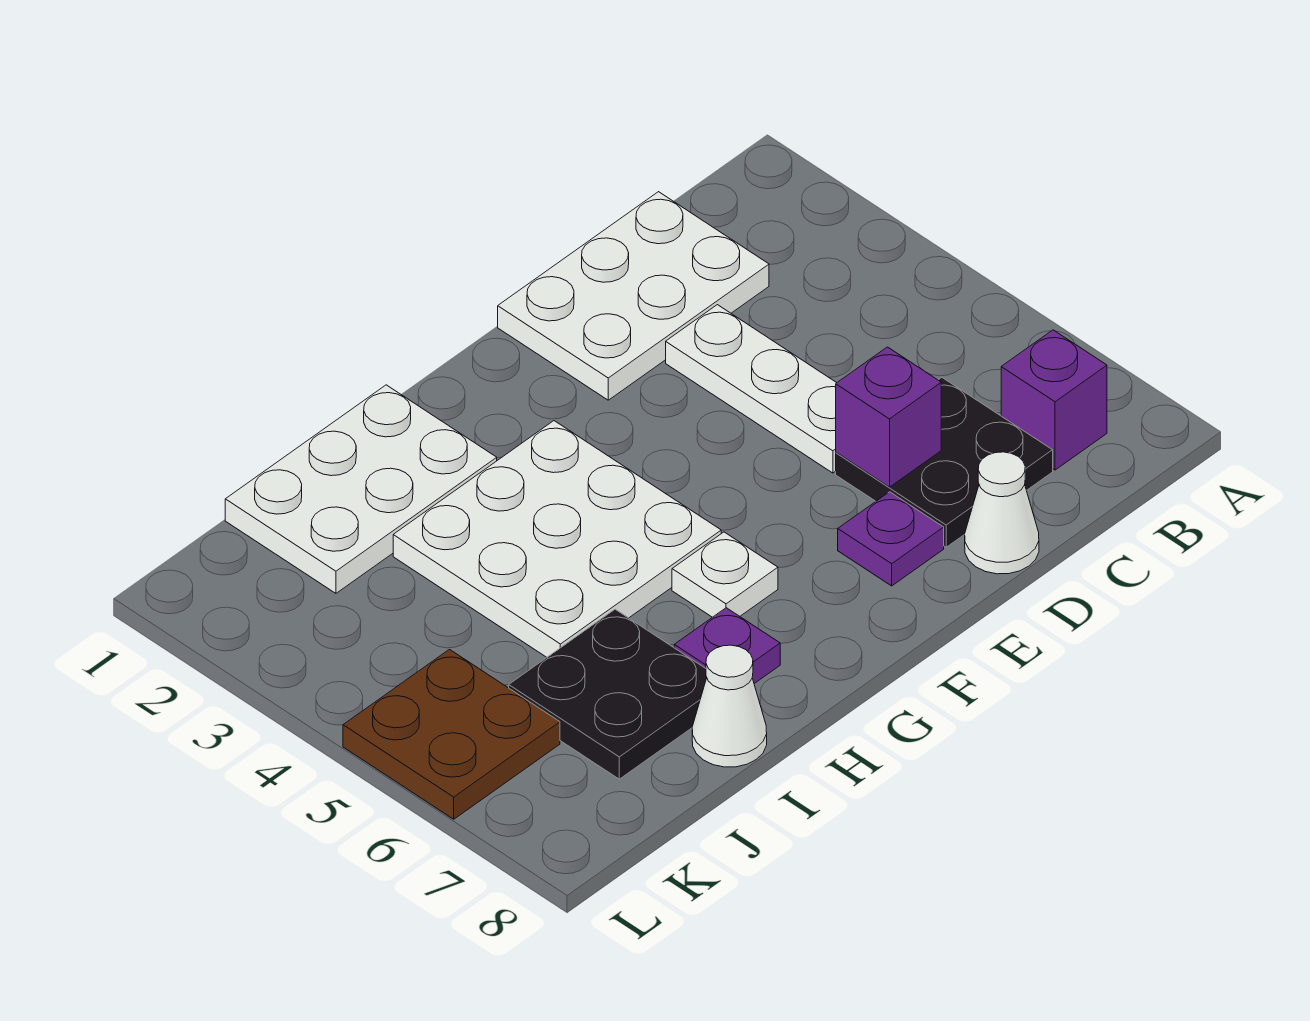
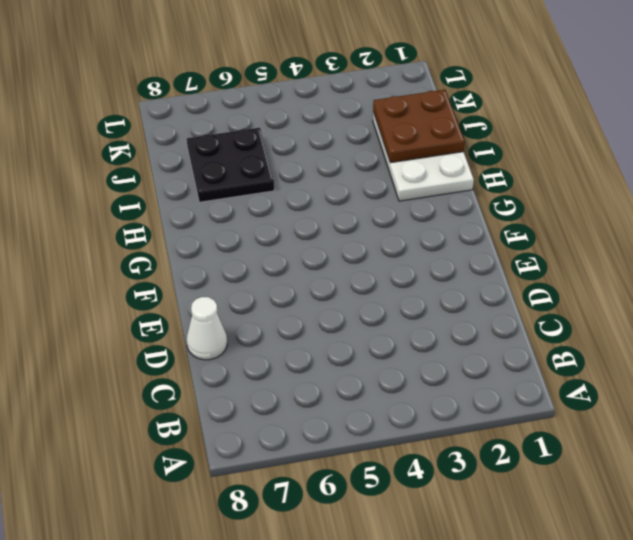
brown 2x2 plate [373,90,465,163] -> brown 2x2 plate moved to [343,649,560,819]
none -> purple 1x1 brick [1001,330,1107,470]
none -> white 2x3 plate [498,192,769,400]
none -> black 2x2 plate [836,378,1053,547]

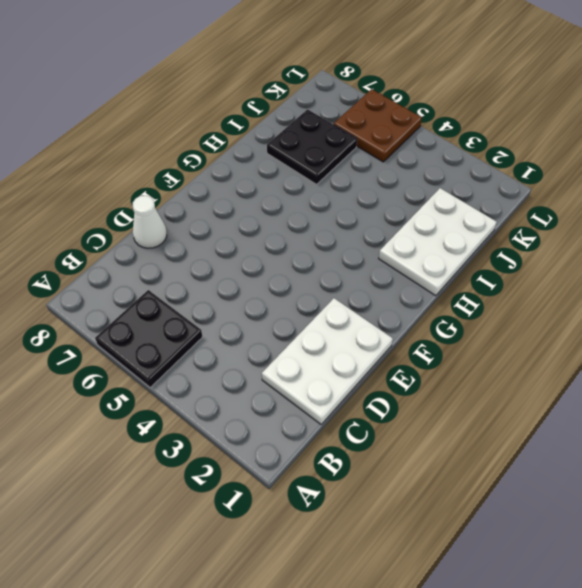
black 2x2 plate [95,290,202,388] -> black 2x2 plate moved to [836,378,1053,547]
none -> purple 1x1 brick [1001,330,1107,470]
none -> white 1x3 plate [666,305,836,473]
none -> purple 1x1 plate [838,492,944,586]

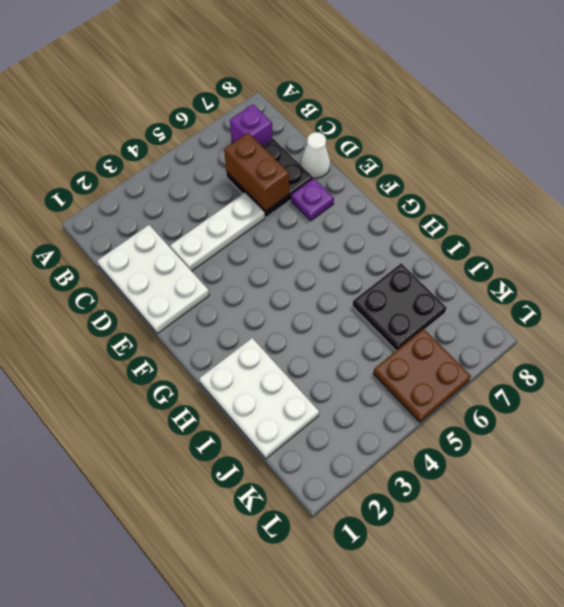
brown 1x2 brick [224,133,289,211] -> purple 1x1 brick [836,347,941,487]
none -> white 3x3 plate [393,421,721,657]
none -> white 1x1 plate [672,532,778,617]
none -> purple 1x1 plate [674,608,780,684]

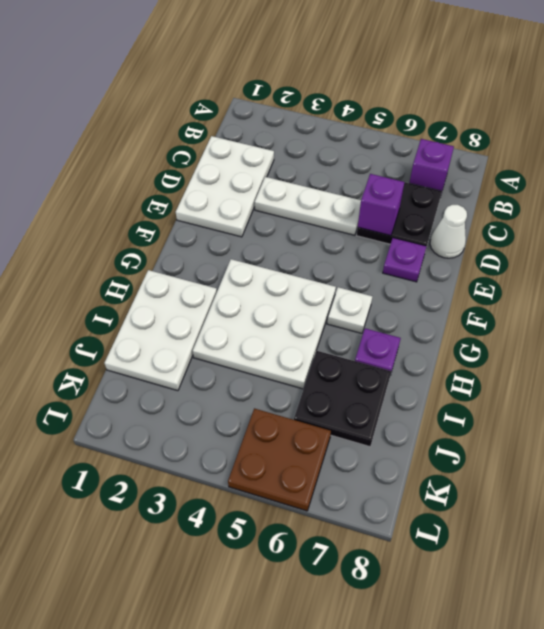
none -> white 1x1 cone [692,645,767,767]

